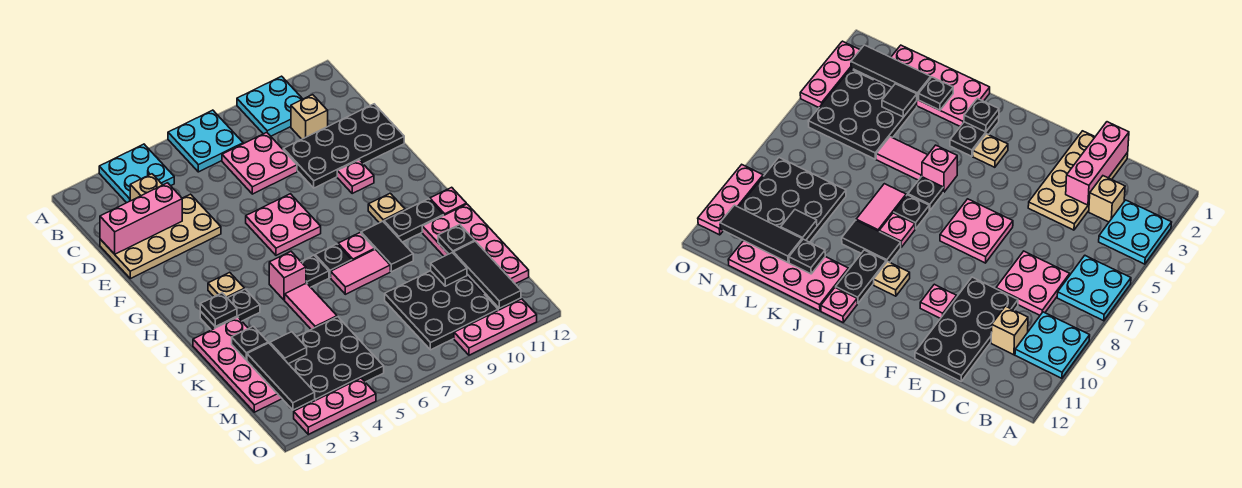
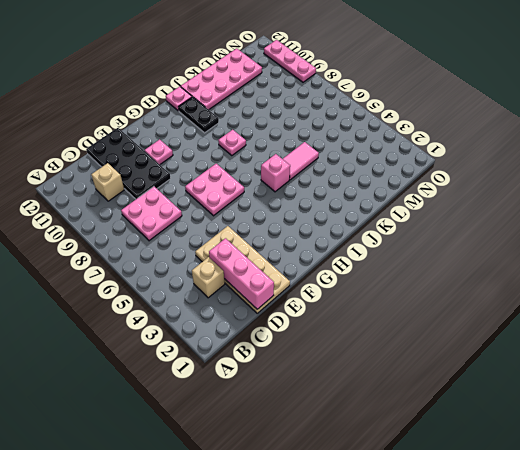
none -> cyan 2x2 plate [99,144,174,203]
none -> cyan 2x2 plate [168,110,243,172]
none -> cyan 2x2 plate [237,76,302,136]
none -> tan 1x1 plate [208,272,245,298]

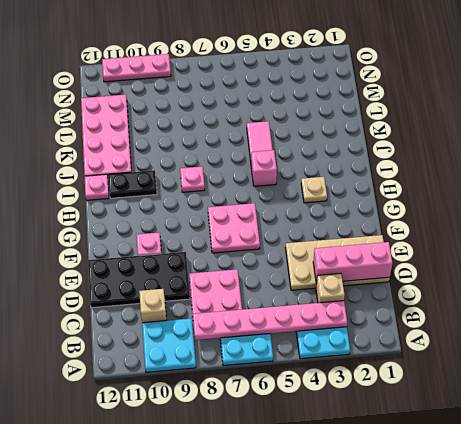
pink 1x6 plate [193,301,347,340] -> none
none -> tan 1x1 plate [368,193,405,223]
none -> black 1x2 plate [200,289,260,330]
none -> black 1x1 plate [301,255,329,287]
none -> black 1x1 plate [315,244,352,278]

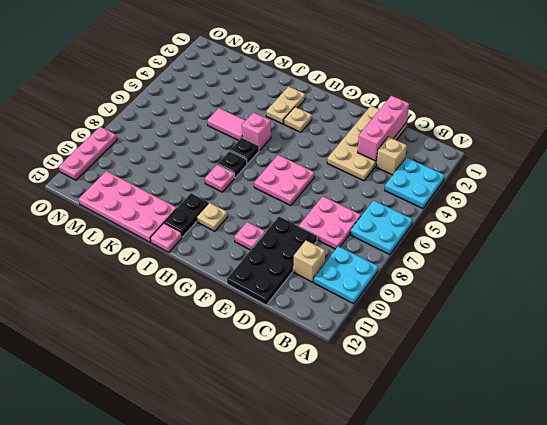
tan 1x2 plate [266,87,305,124] -> black 1x2 plate [200,289,260,330]
none -> black 1x2 tile [361,221,413,272]
none -> pink 2x4 plate [193,317,282,412]
none -> pink 1x2 tile [331,249,390,294]
none -> black 3x3 plate [289,317,384,402]

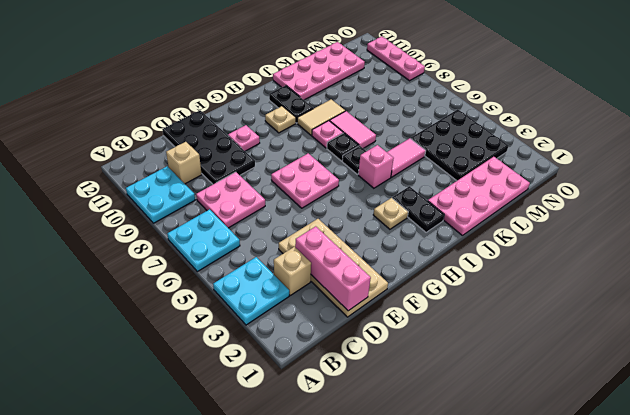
tan 1x2 tile [297,99,345,135] -> black 1x2 tile [361,221,413,272]
none -> pink 1x1 plate [430,187,466,215]
none -> black 3x3 plate [385,271,498,350]
none -> pink 1x3 plate [294,378,376,434]
none -> black 1x1 plate [200,293,237,327]

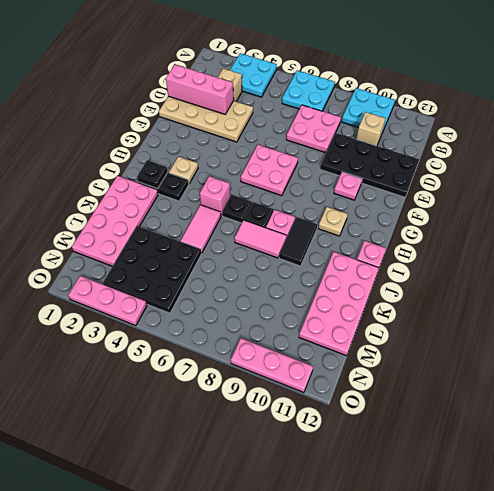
none -> black 1x2 plate [384,199,444,242]
none -> black 3x3 plate [385,271,498,350]
none -> black 1x1 plate [232,326,268,360]
none -> black 1x1 plate [438,225,475,254]

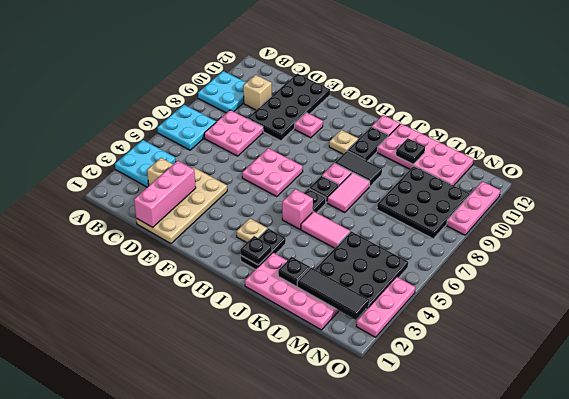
none -> black 1x1 tile [270,332,307,364]
none -> black 1x1 tile [431,253,467,286]
none -> black 1x3 tile [453,241,521,308]

